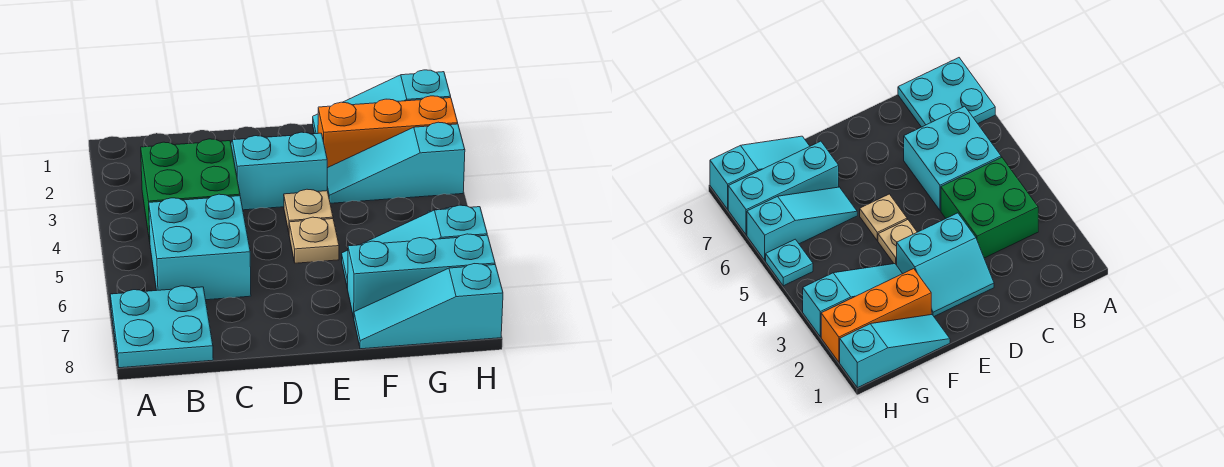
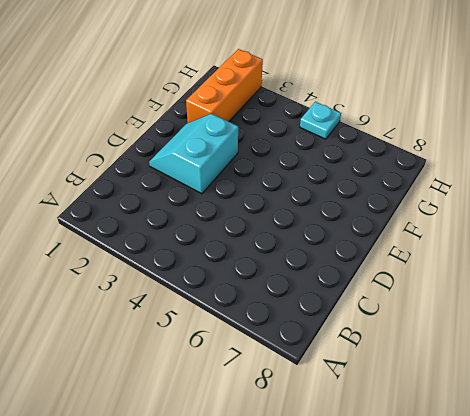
none -> cyan 2x2 plate [110,286,213,368]
none -> green 2x2 brick [141,139,240,242]
none -> cyan 2x2 brick [149,194,251,300]

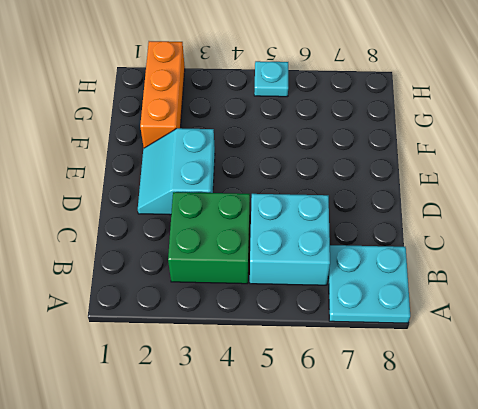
none -> tan 1x1 plate [284,189,333,232]
none -> tan 1x1 plate [289,217,339,263]
none -> cyan 1x3 slope [313,70,451,134]

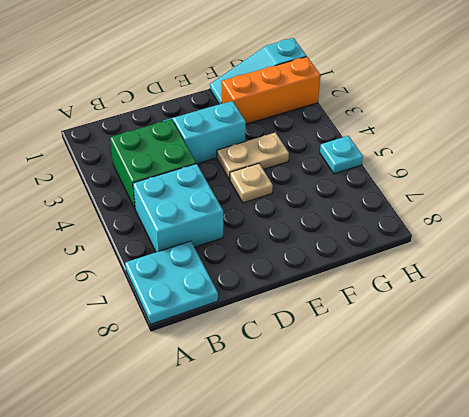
tan 1x2 plate [217,133,289,180] -> tan 1x1 plate [284,189,333,232]
none -> cyan 1x3 slope [327,122,465,203]
none -> cyan 1x3 slope [342,205,487,289]
none -> cyan 1x3 brick [347,234,495,317]

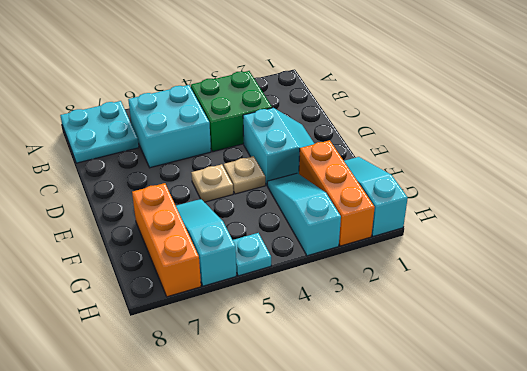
orange 1x3 brick [132,183,201,297] -> cyan 1x3 brick [347,234,495,317]
none -> cyan 1x3 slope [354,264,503,349]

